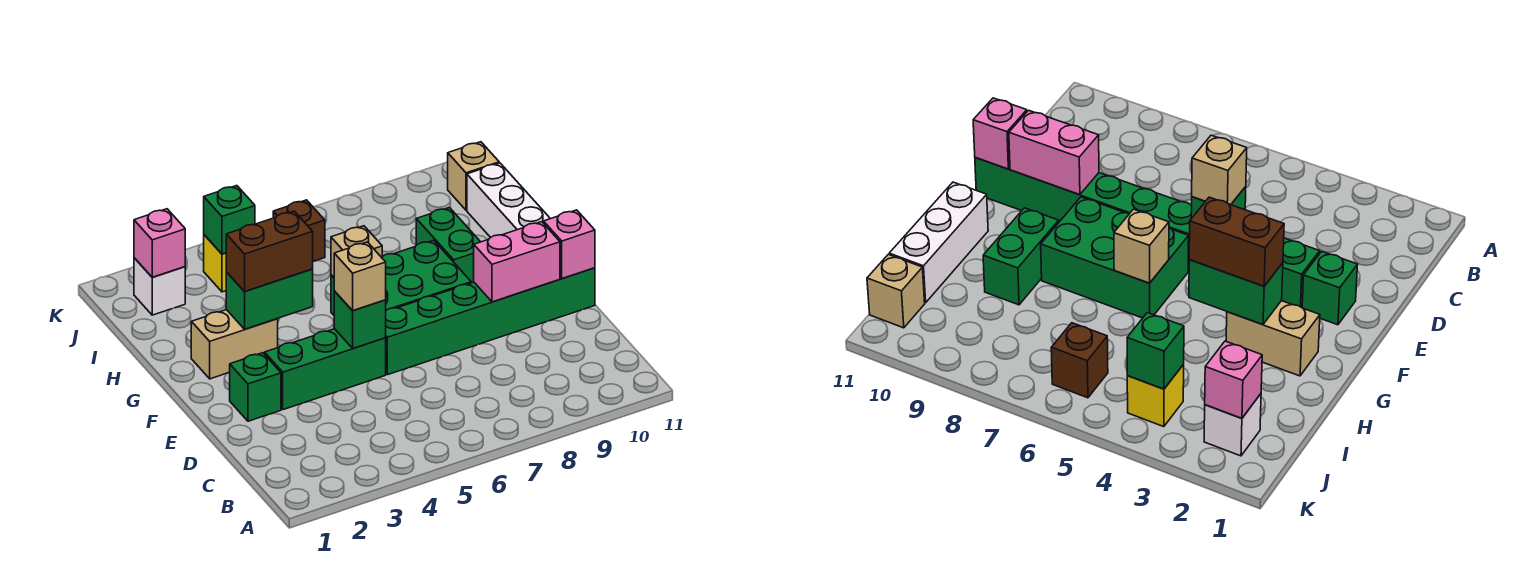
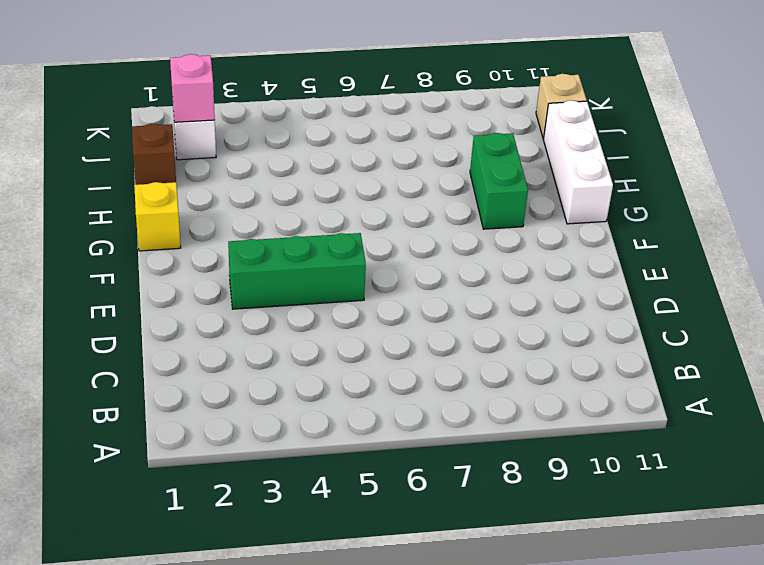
yellow 1x1 brick [134,182,181,251] -> yellow 1x1 brick moved to [204,235,226,292]
brown 1x1 brick [132,124,176,185] -> brown 1x1 brick moved to [273,200,325,261]
none -> green 1x1 brick [229,353,281,421]
none -> green 1x6 brick [386,268,595,375]
none -> green 2x3 brick [331,240,471,315]

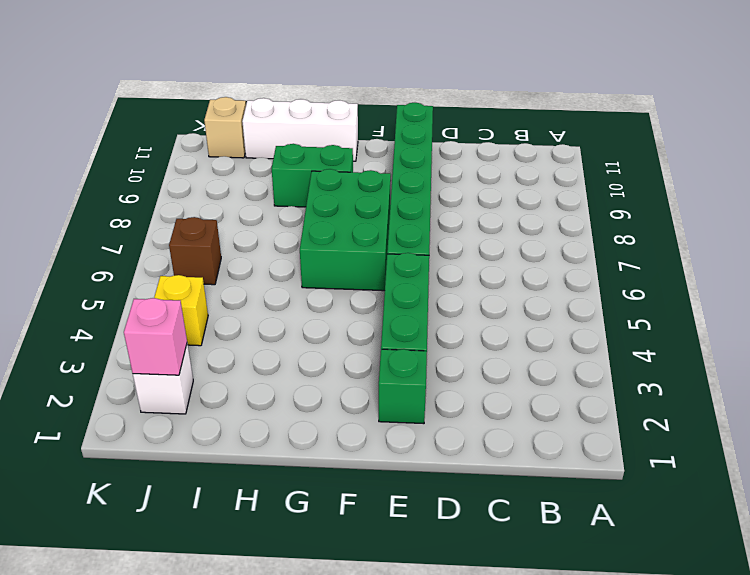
none -> tan 1x2 brick [191,310,278,379]
none -> green 1x1 brick [334,291,386,348]
none -> pink 1x2 brick [474,222,560,302]

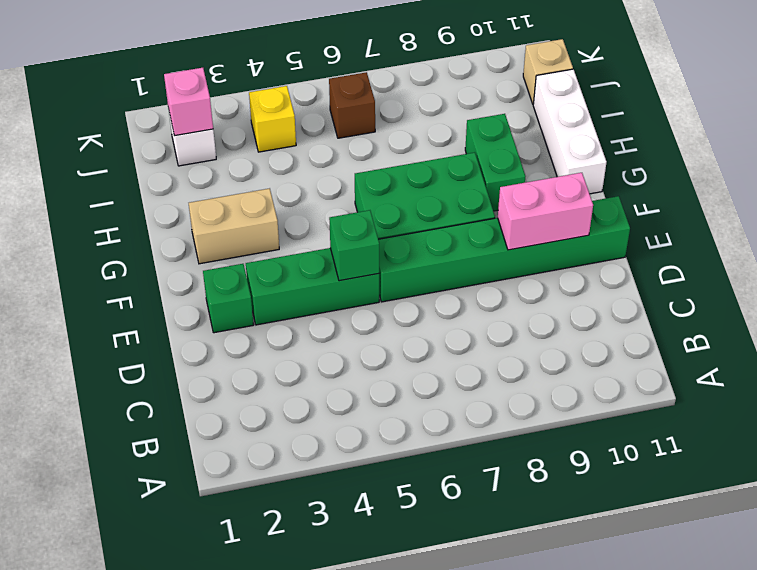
none -> pink 1x1 brick [544,210,595,279]
none -> green 1x2 brick [226,269,313,329]
none -> tan 1x1 brick [331,226,382,277]

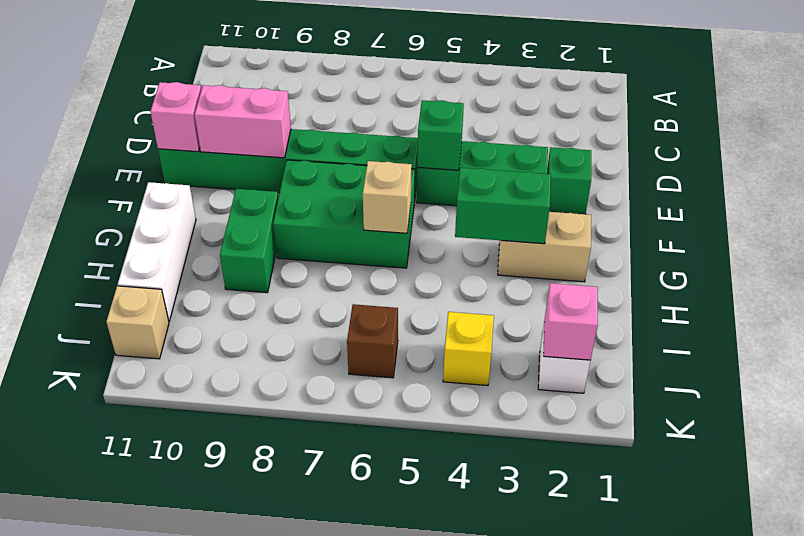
none -> green 1x1 brick [204,186,255,254]
none -> tan 1x1 brick [334,242,386,311]
none -> brown 1x2 brick [226,211,313,292]

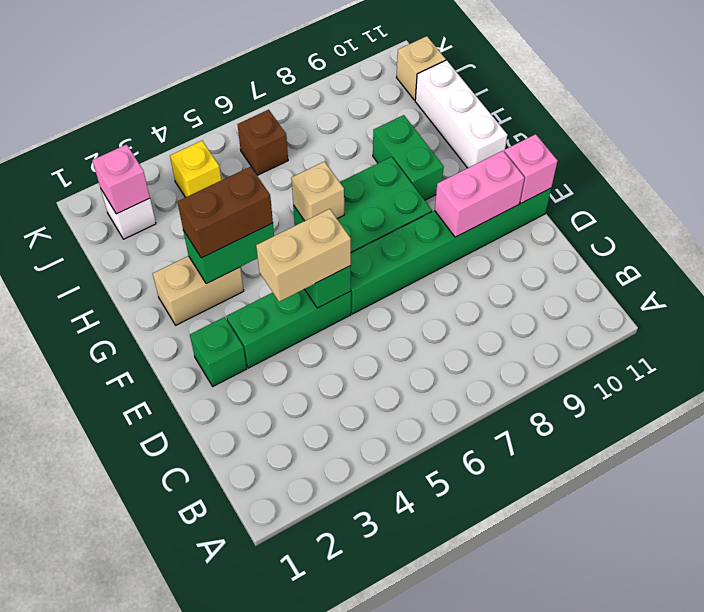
tan 1x2 brick [256,209,351,302] -> tan 1x1 brick [334,242,386,311]
none -> green 1x1 brick [204,186,255,254]

